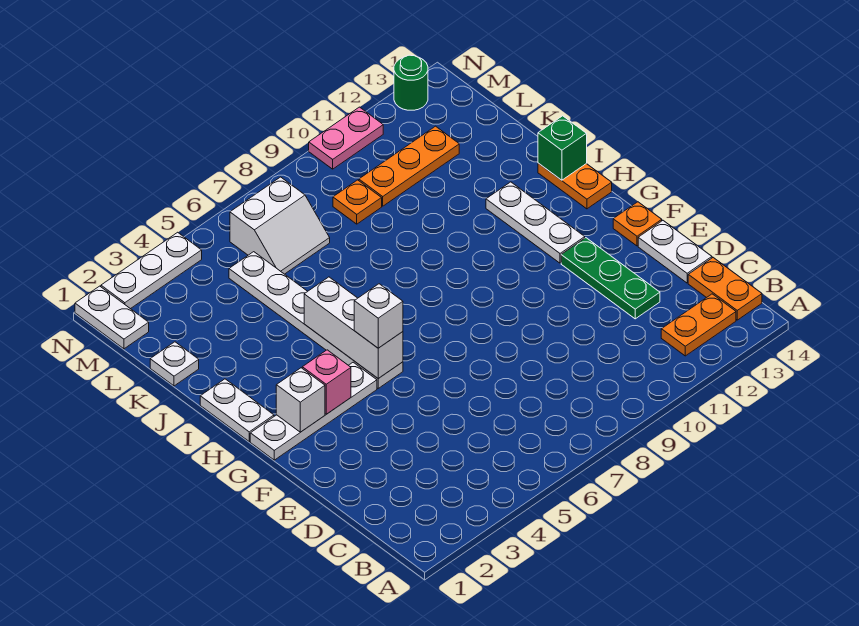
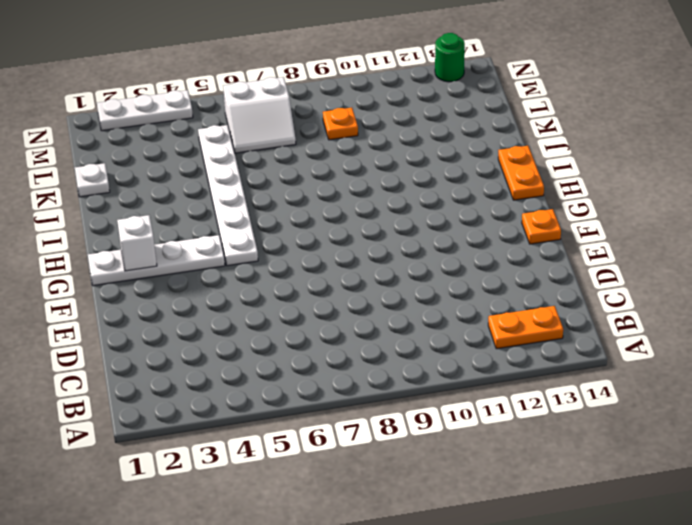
none -> orange 1x2 plate [688,258,762,320]
none -> green 1x3 plate [561,238,660,319]
none -> white 1x2 plate [638,221,712,283]

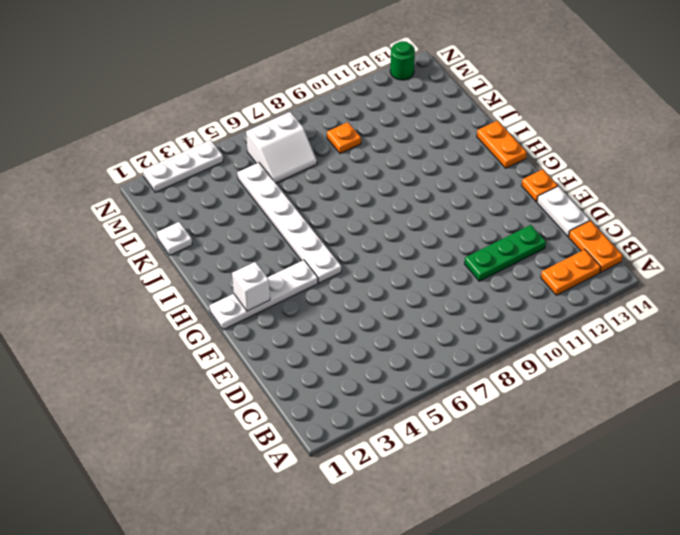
green 1x3 plate [465,225,546,281] -> green 1x3 plate turned to [561,238,660,319]
none -> white 1x3 plate [486,182,585,263]
none -> white 1x2 plate [200,379,274,441]
none -> orange 1x3 plate [359,126,459,206]

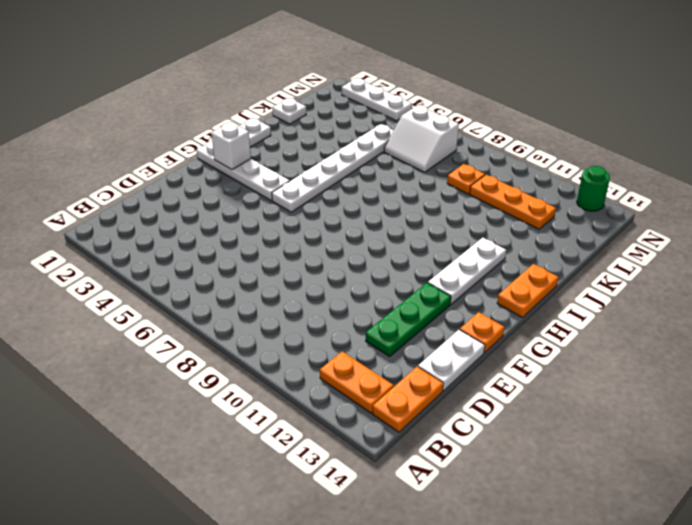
none -> white 1x2 plate [75,286,149,349]
none -> pink 1x2 plate [309,107,383,169]
none -> pink 1x1 brick [302,350,351,414]

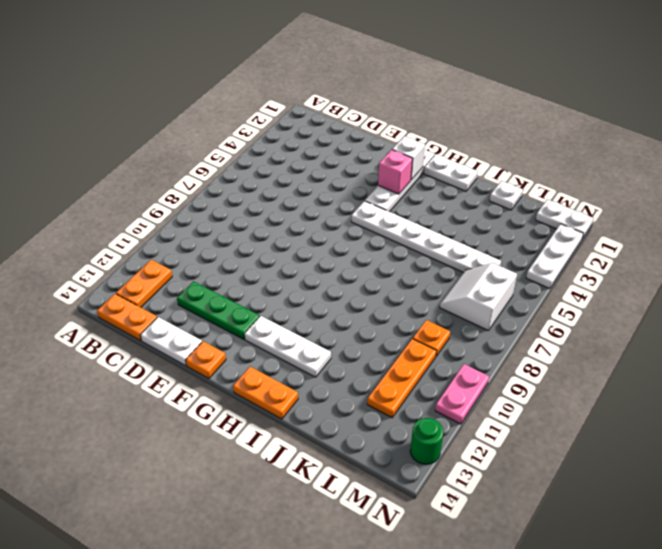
none -> white 1x3 brick [304,277,403,378]
none -> green 1x1 brick [538,116,587,180]
none -> white 1x1 brick [354,284,403,348]

